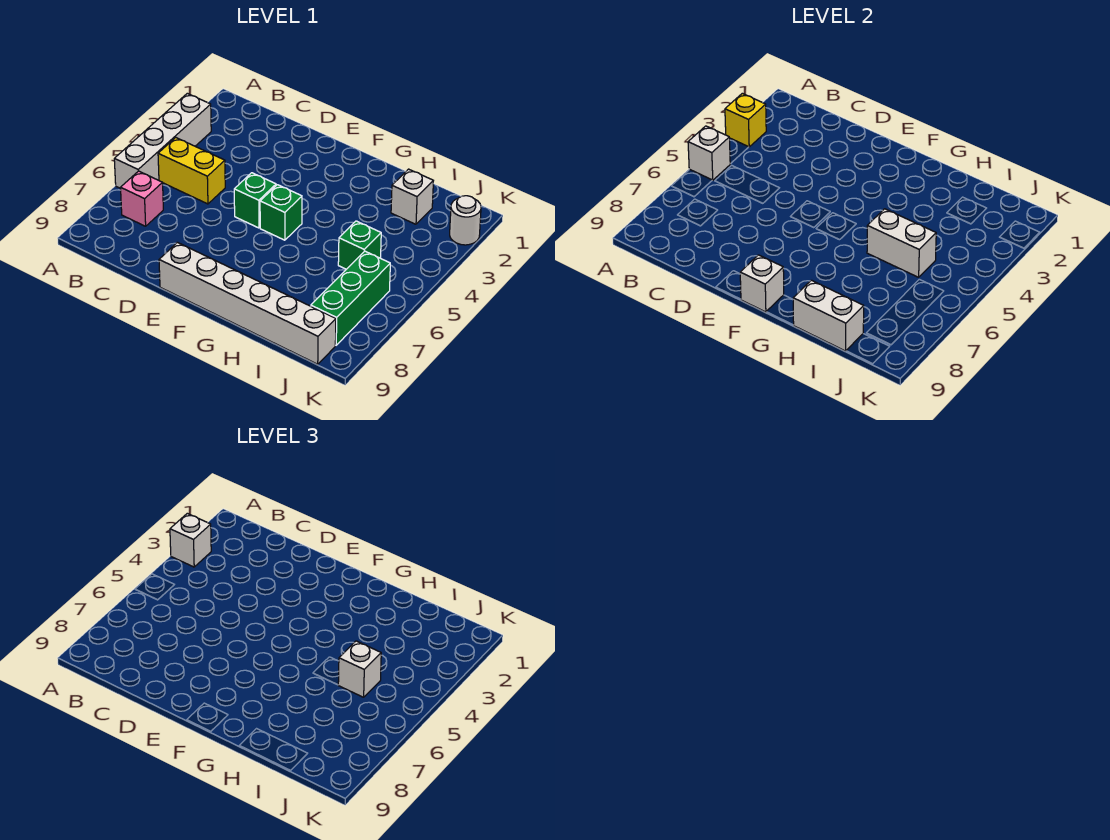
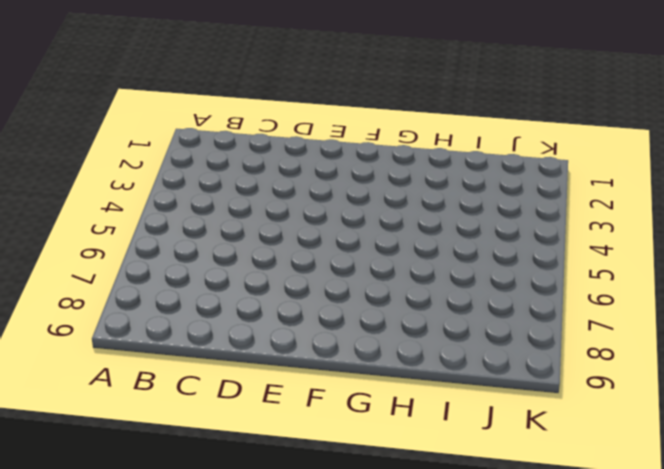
none -> white 1x4 brick [114,93,211,188]
none -> yellow 1x2 brick [158,138,225,204]
none -> pink 1x1 brick [121,171,163,226]

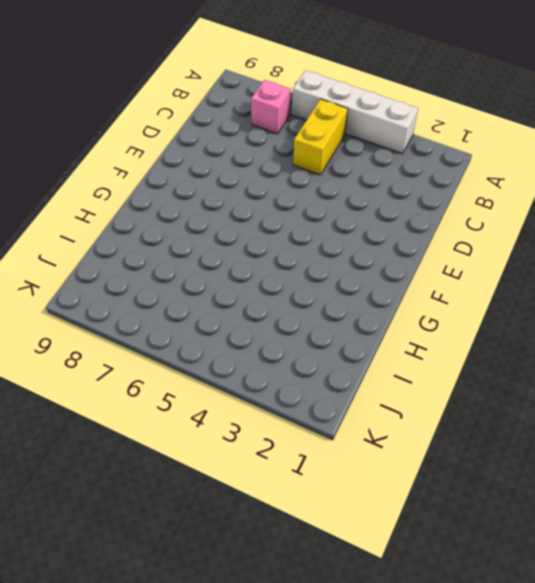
none -> green 1x1 brick [234,173,276,228]
none -> white 1x6 brick [159,242,336,364]
none -> green 1x1 brick [260,185,302,240]

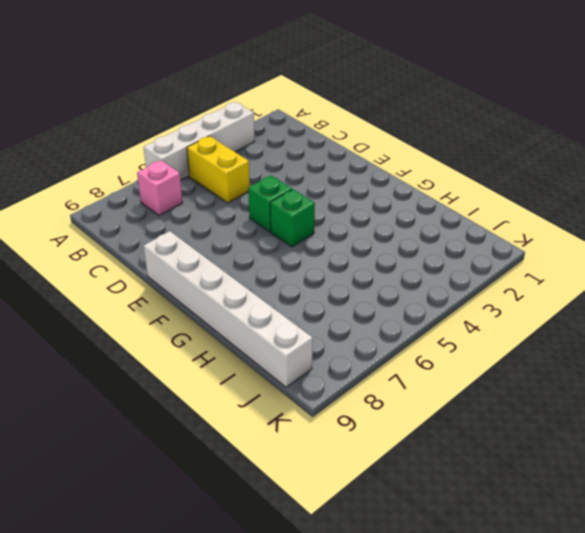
none -> white 1x1 brick [391,169,433,224]
none -> green 1x1 brick [338,221,381,269]
none -> green 1x3 brick [311,251,390,345]

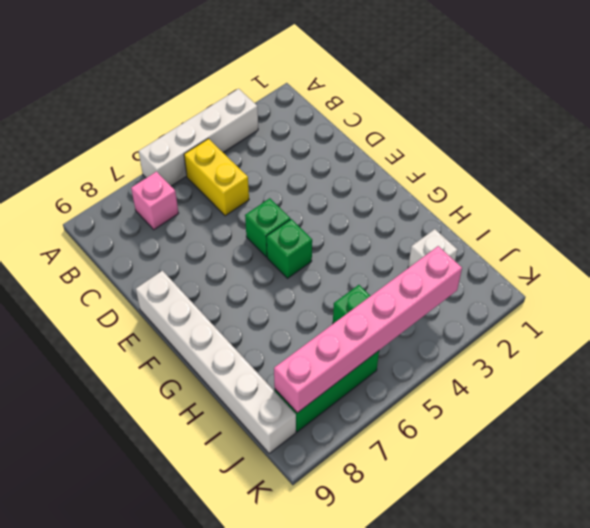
pink 1x6 brick [274,246,462,413] -> none
none -> white 1x1 round brick [450,196,481,245]
none -> yellow 1x1 brick [725,93,766,147]
none -> white 1x1 brick [688,126,730,180]

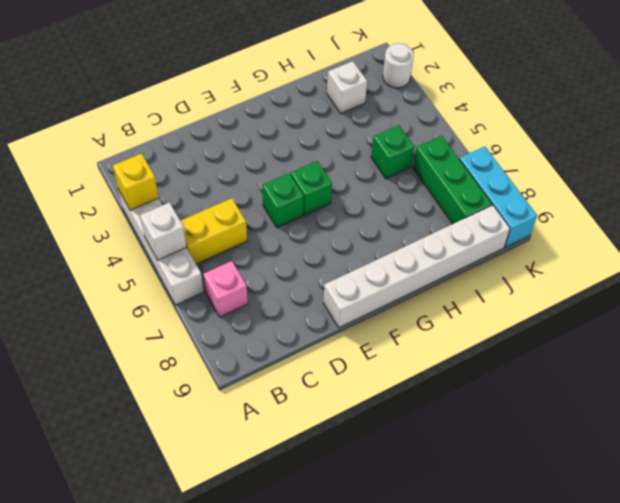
cyan 1x3 brick [459,146,537,247] -> none
none -> white 1x1 brick [740,255,784,312]
none -> white 1x2 brick [867,209,936,277]
none -> white 1x2 brick [793,280,864,351]

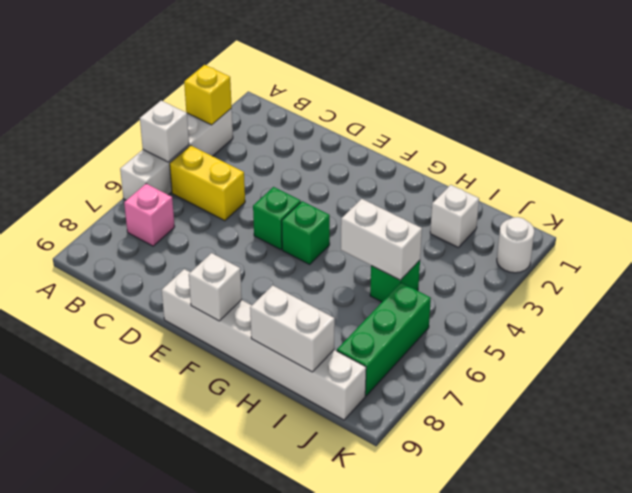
none -> white 1x1 brick [170,513,211,567]
none -> white 1x1 brick [338,641,381,697]

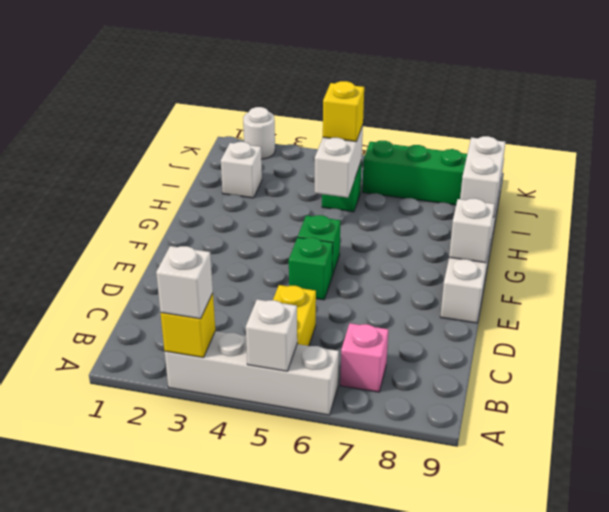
yellow 1x1 brick [323,81,364,141] -> white 1x1 brick [338,641,381,697]

